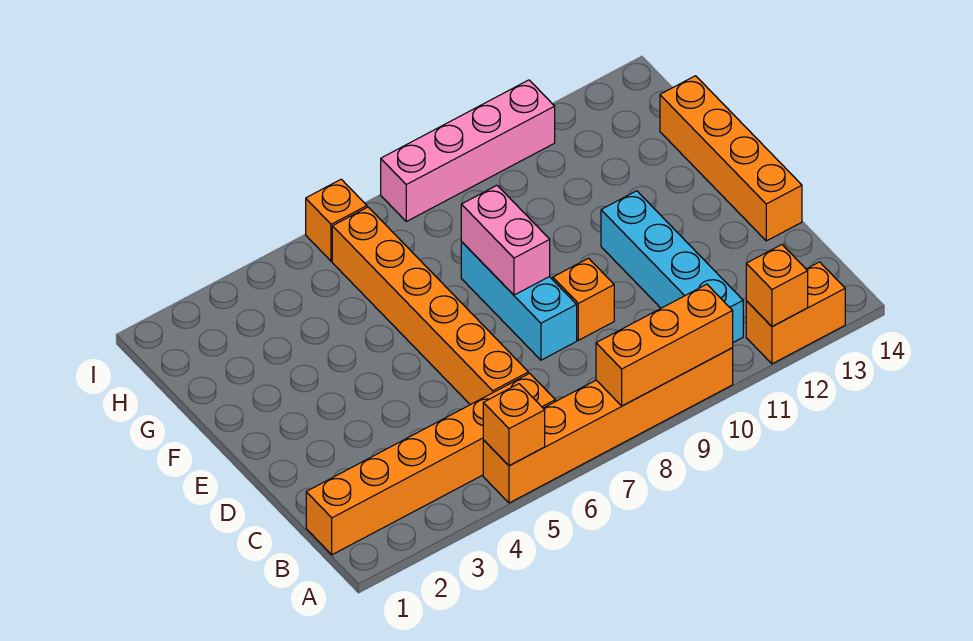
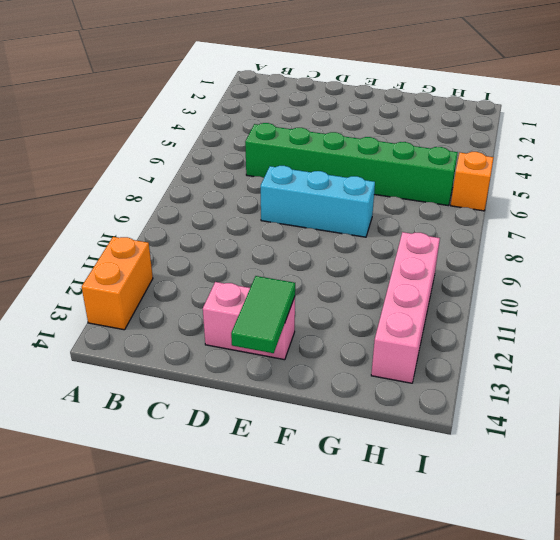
green 1x6 brick [245,123,458,206] -> orange 1x6 brick [332,207,528,405]
pink 1x2 brick [203,282,295,360] -> pink 1x2 brick moved to [461,186,550,295]
green 1x2 tile [231,276,295,353] -> none
pink 1x4 brick [371,232,440,383] -> pink 1x4 brick moved to [381,80,555,221]
none -> orange 1x6 brick [483,348,733,503]
none -> orange 1x6 brick [306,373,555,555]
none -> cyan 1x4 brick [601,191,743,342]

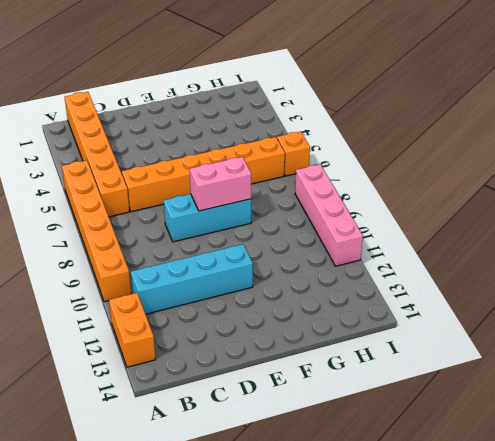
none -> orange 1x1 brick [553,258,614,340]
none -> orange 1x4 brick [660,76,802,241]
none -> orange 1x1 brick [483,384,545,466]

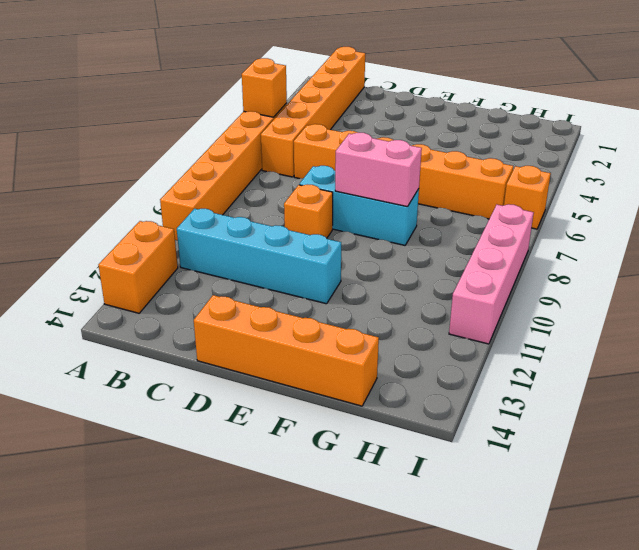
none -> orange 1x3 brick [596,284,733,406]
none -> orange 1x1 brick [746,245,808,327]

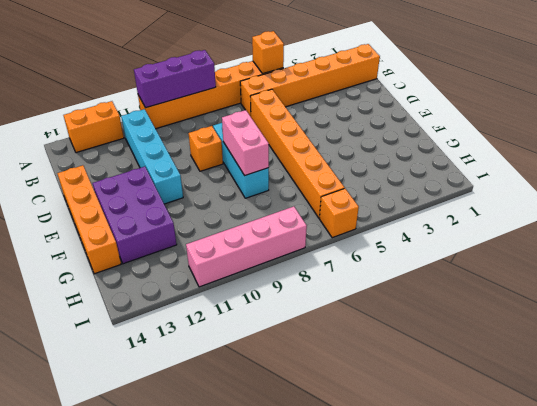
purple 1x3 brick [134,50,216,108] -> orange 1x3 brick [596,284,733,406]
purple 2x3 brick [92,167,177,264] -> none
none -> orange 1x1 brick [746,245,808,327]

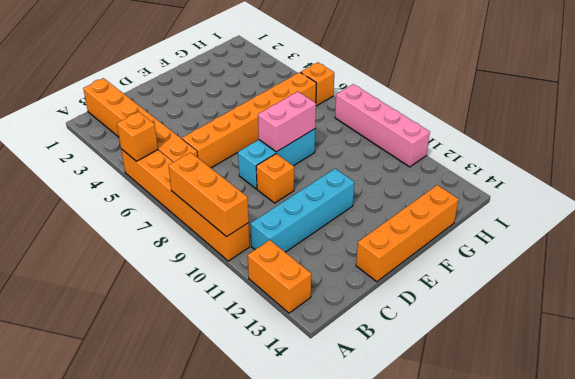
none -> orange 1x1 brick [746,245,808,327]

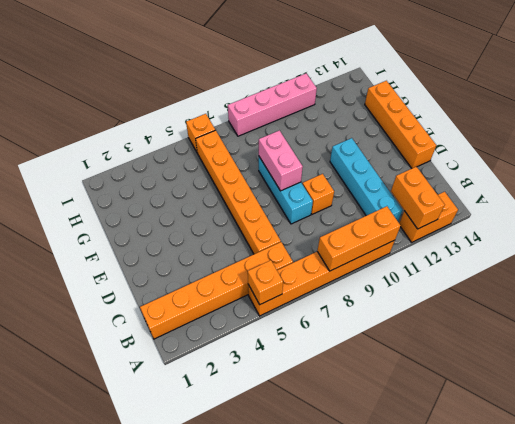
orange 1x2 brick [391,167,445,229] -> orange 1x1 brick [746,245,808,327]

